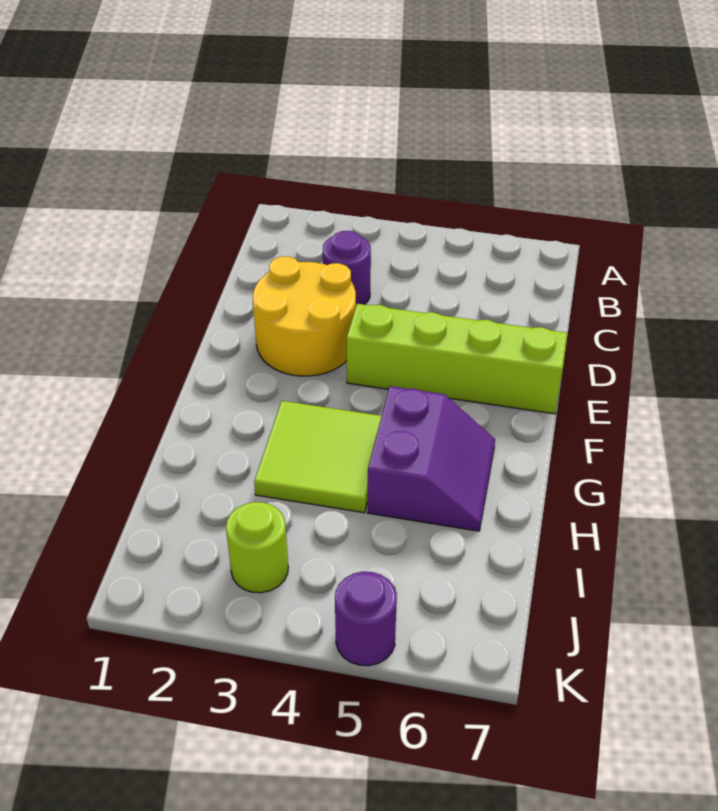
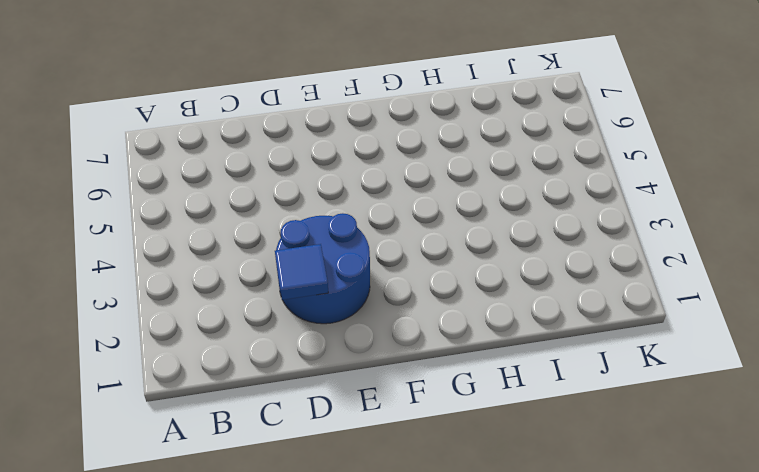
blue 2x2 round brick [276,213,370,324] -> yellow 2x2 round brick [253,256,356,376]
blue 1x1 tile [275,244,328,300] -> none
none -> purple 1x1 round brick [323,231,371,305]
none -> lime 1x4 brick [347,304,568,414]

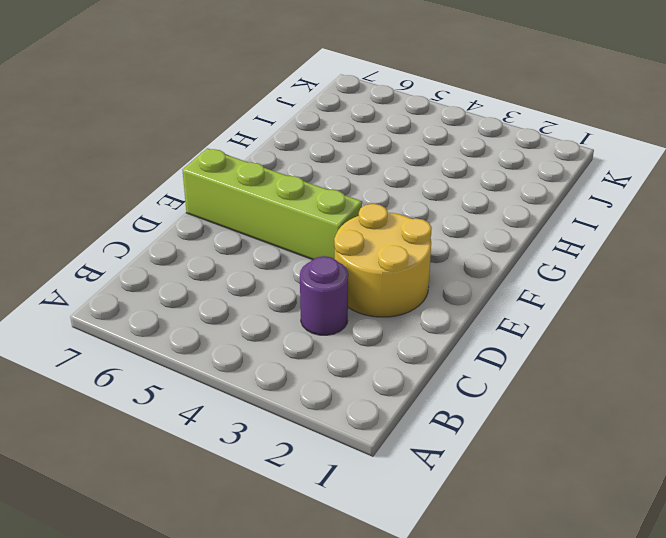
none -> lime 2x2 tile [254,401,382,513]
none -> purple 2x2 slope [368,386,495,531]

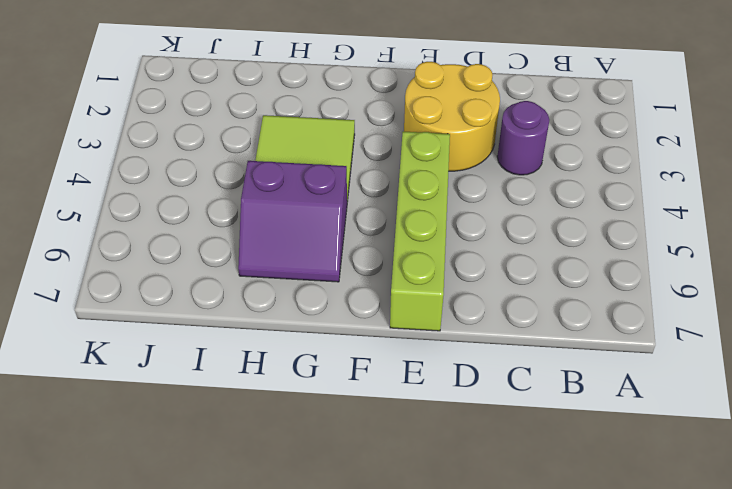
none -> lime 1x1 round brick [226,502,288,593]
none -> purple 1x1 round brick [335,572,397,666]

